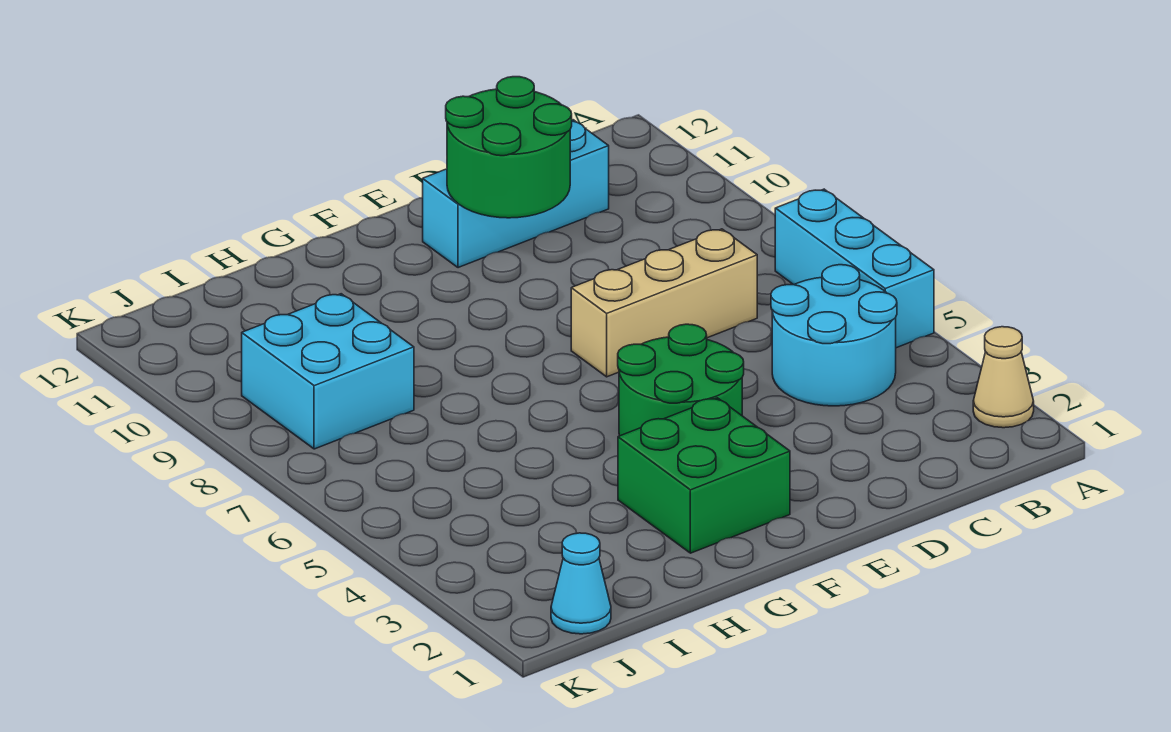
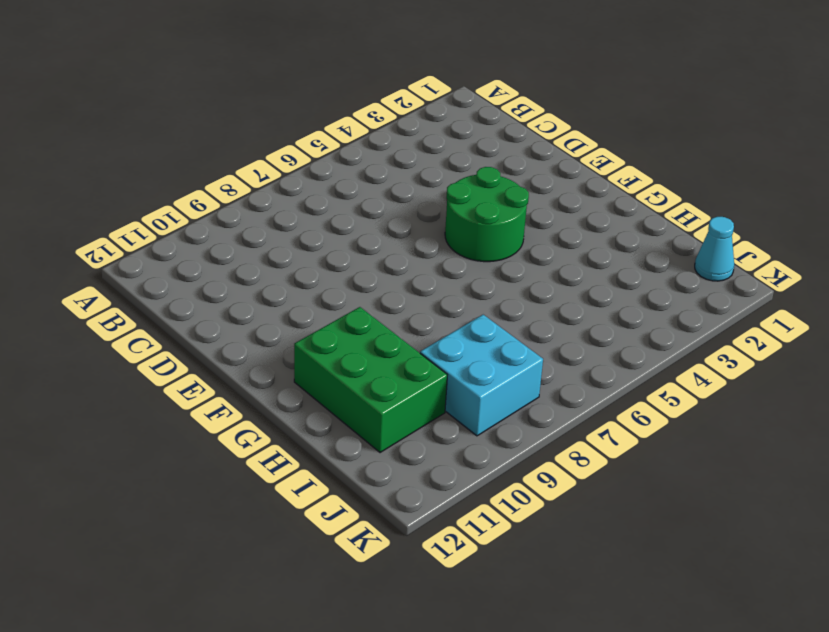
green 2x3 brick [294,307,447,453] -> none
none -> tan 1x1 cone [973,327,1034,428]
none -> cyan 1x3 brick [775,189,934,348]

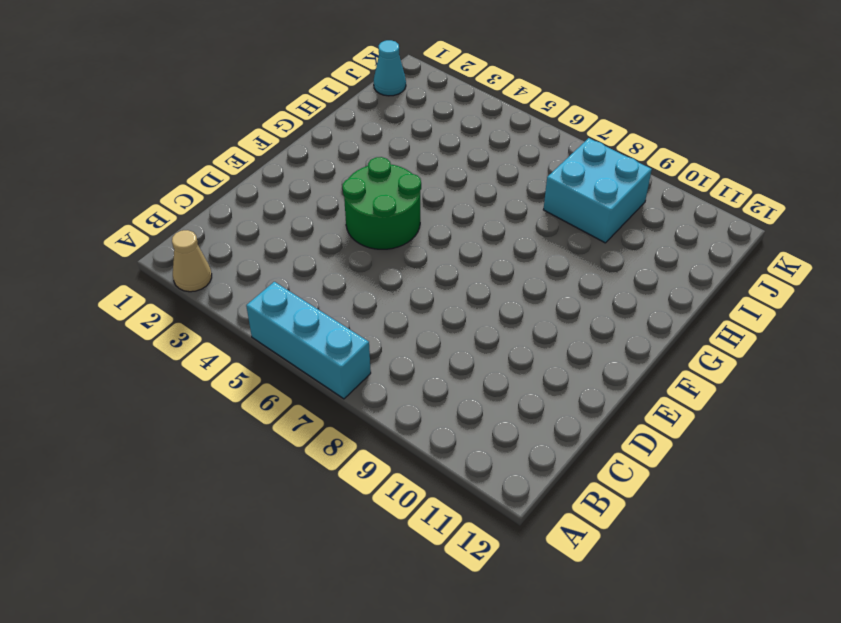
none -> cyan 2x2 round brick [771,265,897,406]
none -> tan 1x3 brick [571,229,757,377]

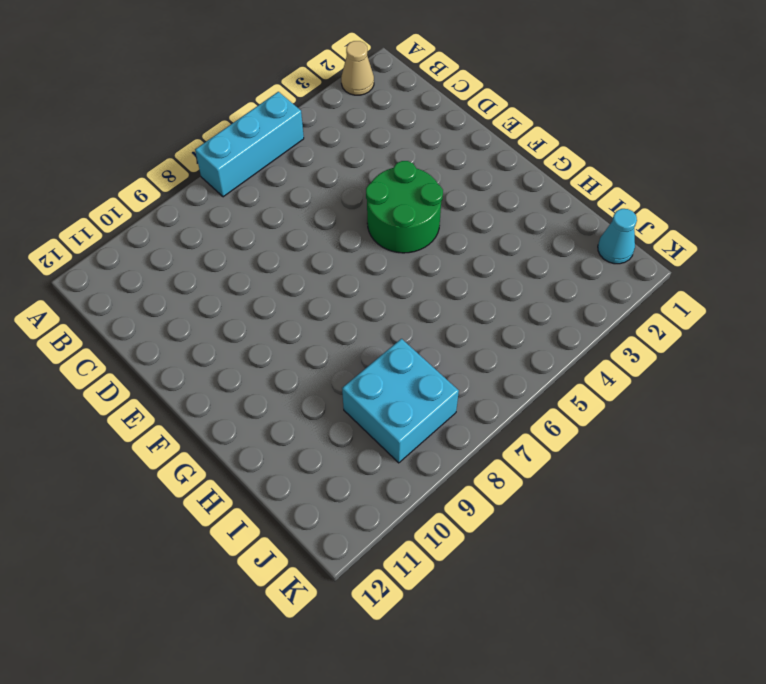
none -> cyan 2x2 round brick [771,265,897,406]
none -> tan 1x3 brick [571,229,757,377]

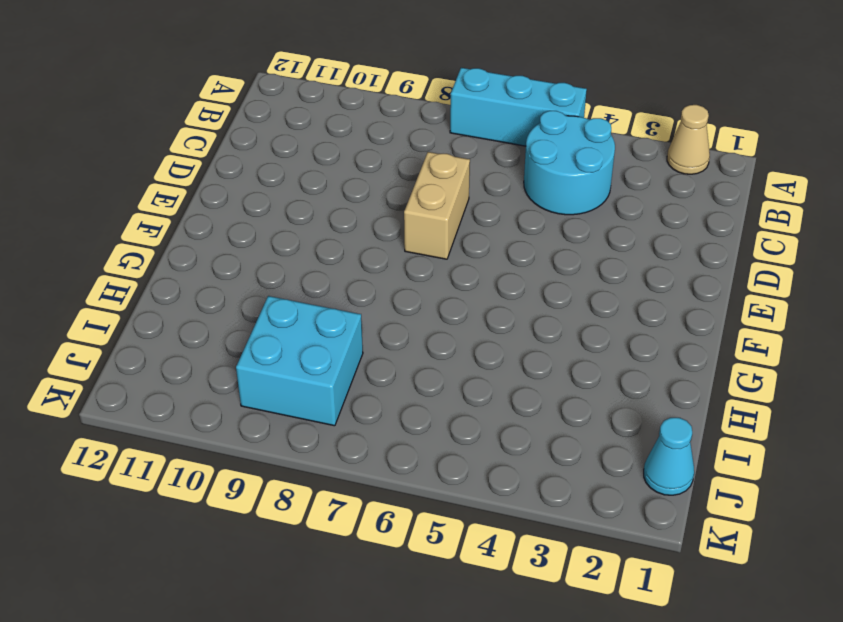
tan 1x2 brick [404,152,470,259] -> tan 1x3 brick [571,229,757,377]
none -> cyan 1x3 brick [423,120,609,268]
none -> green 2x2 round brick [618,324,744,436]

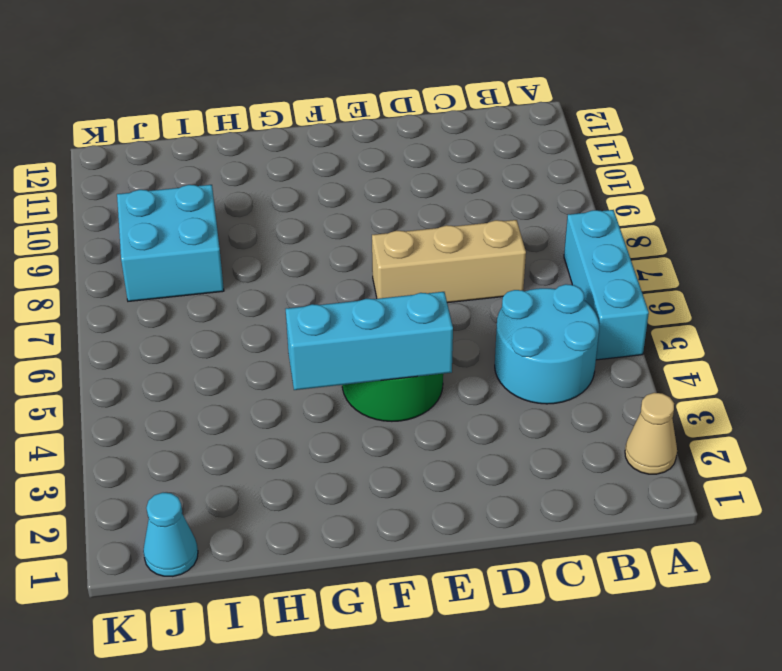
cyan 1x3 brick [286,292,453,390] -> cyan 1x3 brick moved to [423,120,609,268]
none -> green 2x2 brick [618,398,790,553]
none -> green 2x2 round brick [446,77,572,218]

